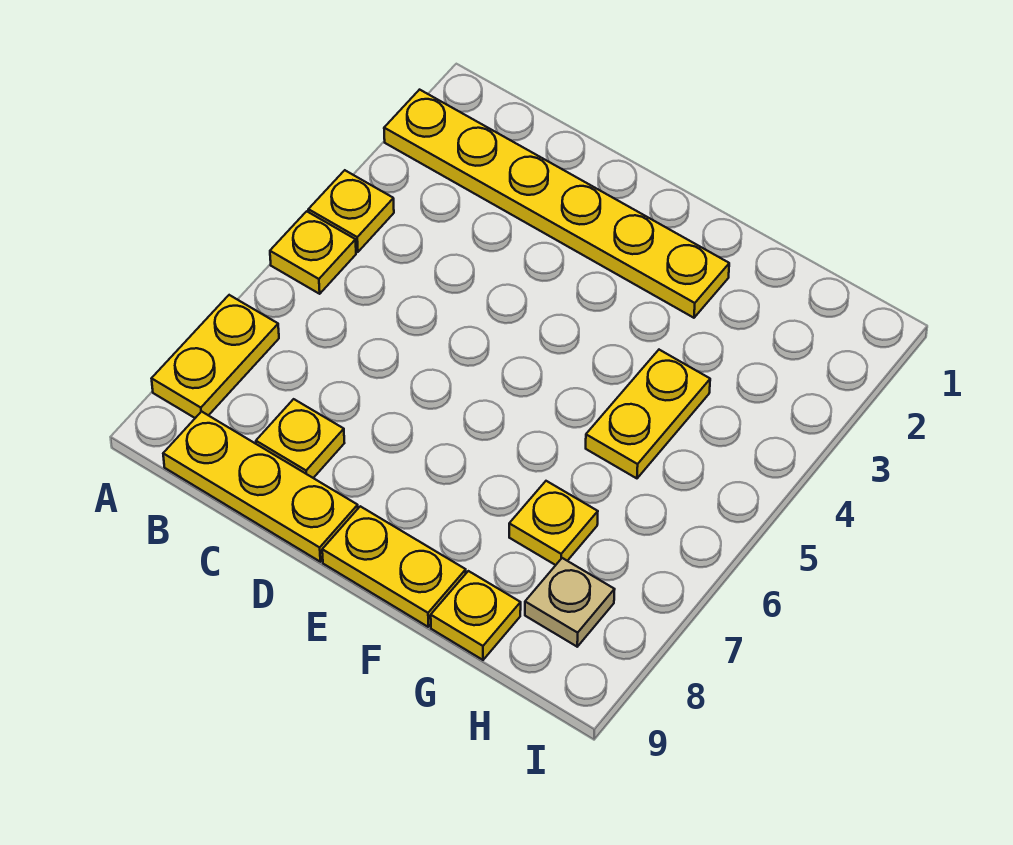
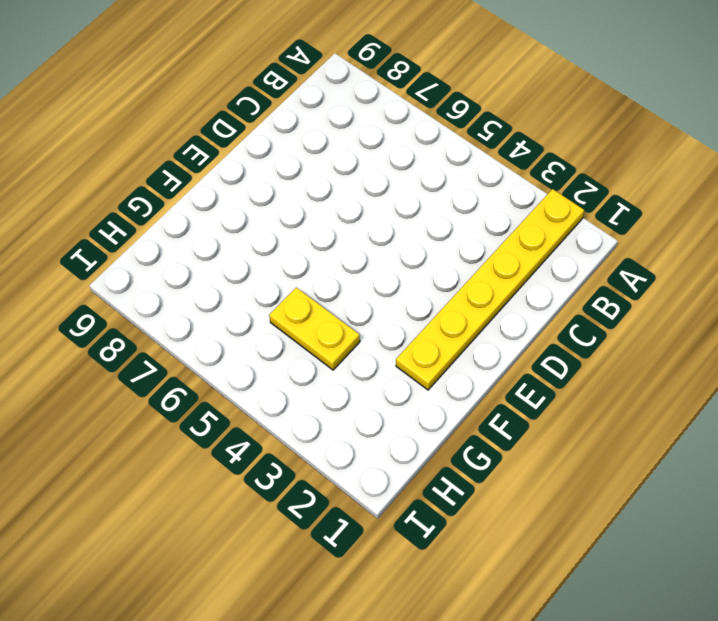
none -> yellow 1x1 plate [308,170,394,252]
none -> yellow 1x1 plate [270,211,356,294]

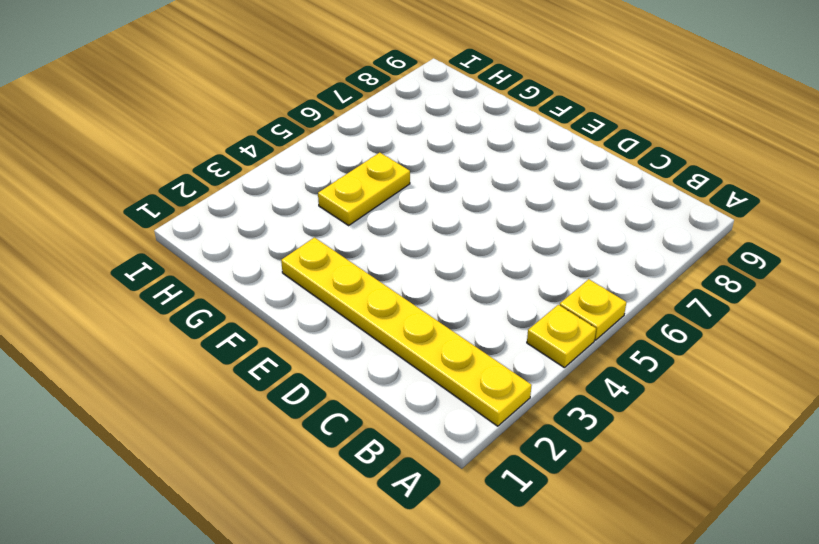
none -> yellow 1x2 plate [152,295,279,418]
none -> yellow 1x3 plate [163,411,358,562]

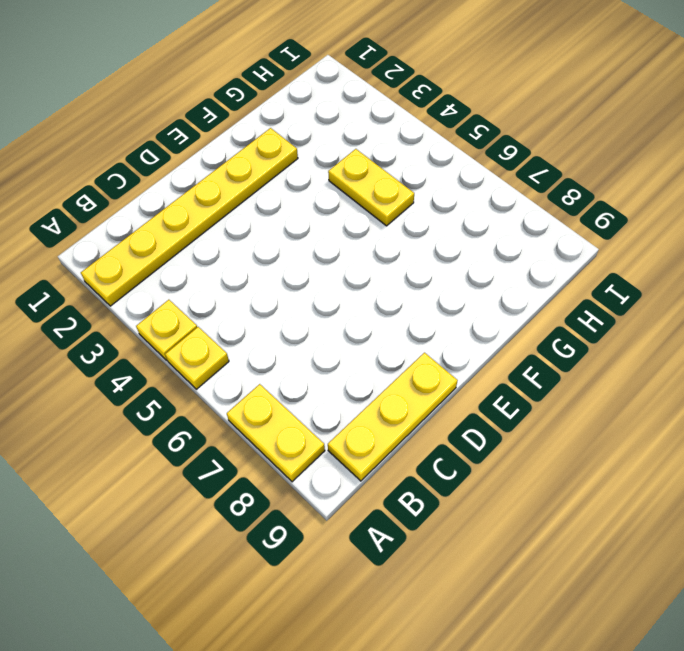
none -> yellow 1x1 plate [256,399,344,478]
none -> yellow 1x2 plate [322,506,466,627]

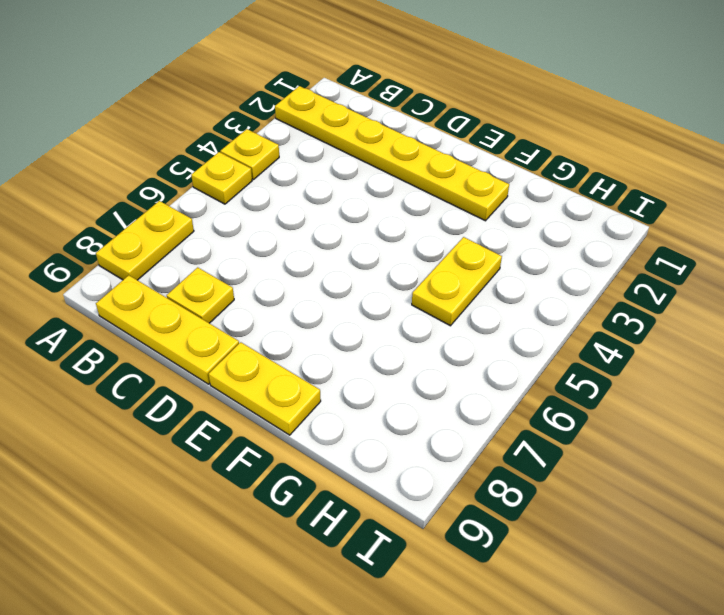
none -> yellow 1x1 plate [509,481,598,565]
none -> yellow 1x1 plate [431,571,521,660]

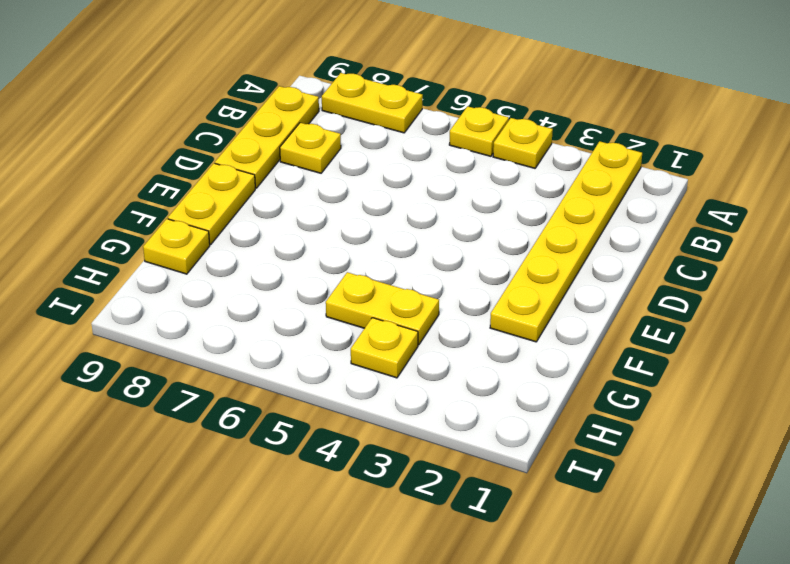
yellow 1x1 plate [351,318,418,378] -> yellow 1x1 plate moved to [509,481,598,565]
none -> tan 1x1 plate [525,558,615,647]

